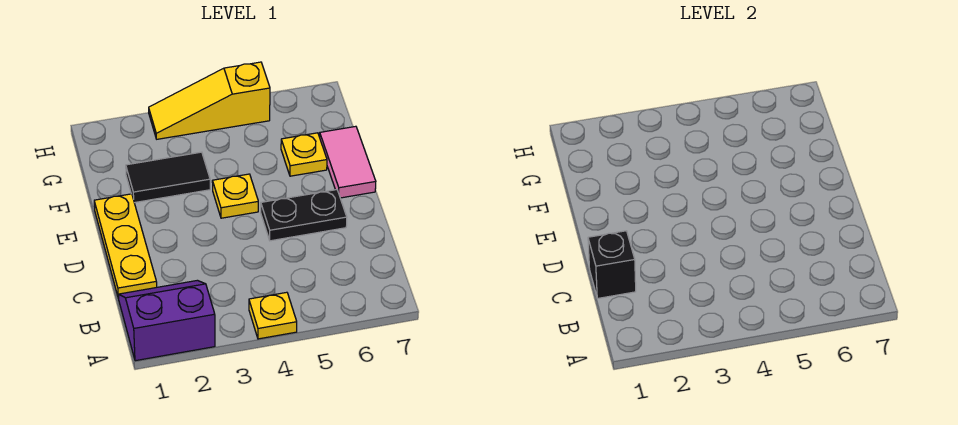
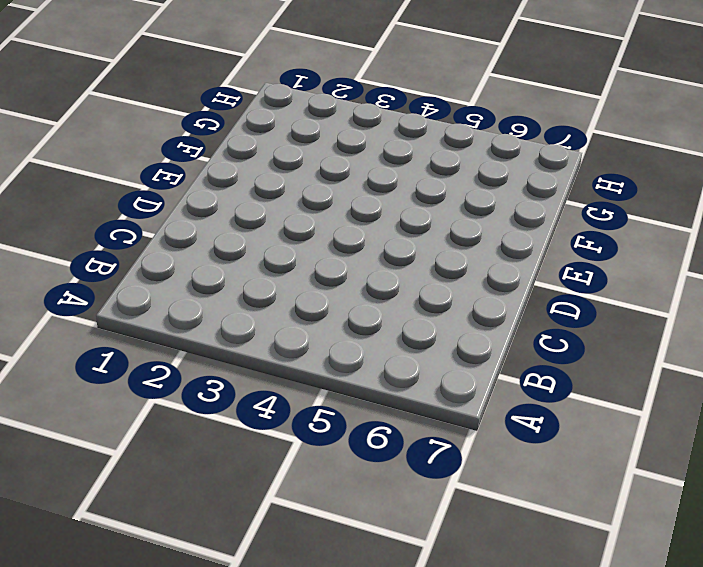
none -> purple 2x2 slope [118,280,215,361]
none -> yellow 1x1 plate [249,292,297,339]

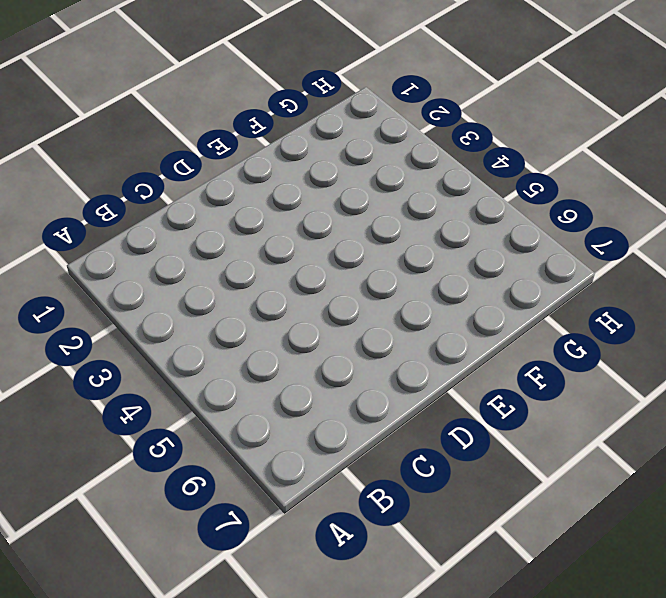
none -> purple 2x2 slope [118,280,215,361]
none -> yellow 1x1 plate [249,292,297,339]

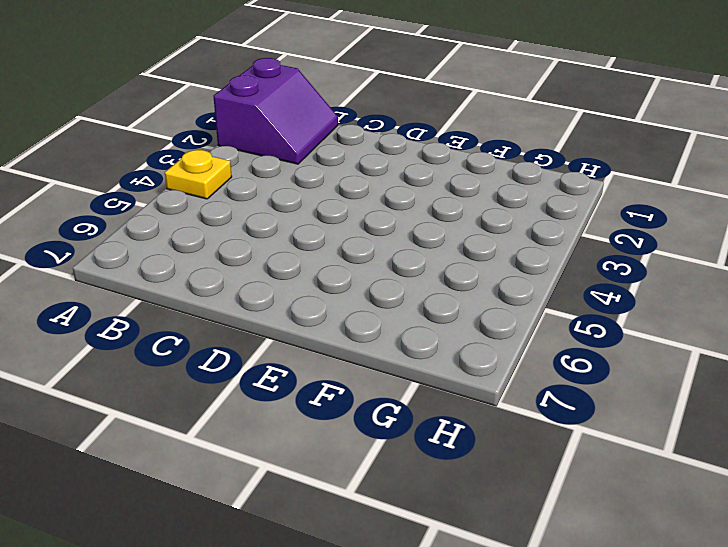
none -> yellow 1x3 plate [94,194,157,298]
none -> black 1x2 plate [261,190,347,241]

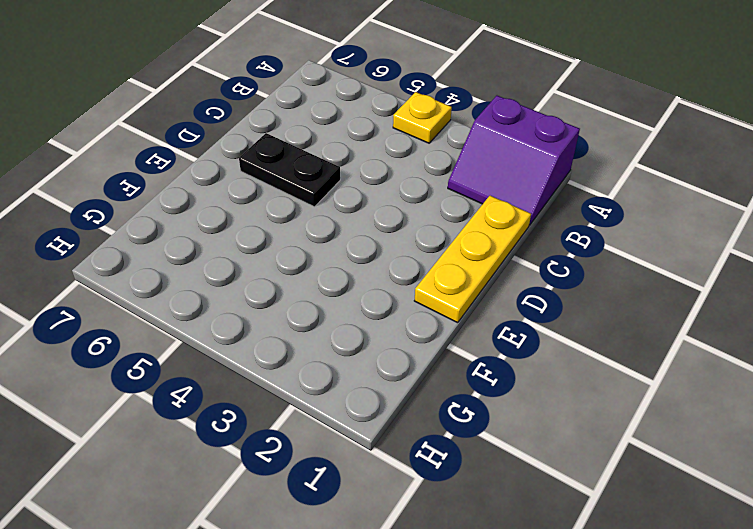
none -> yellow 1x1 plate [212,174,258,218]
none -> pink 1x2 tile [320,126,376,198]

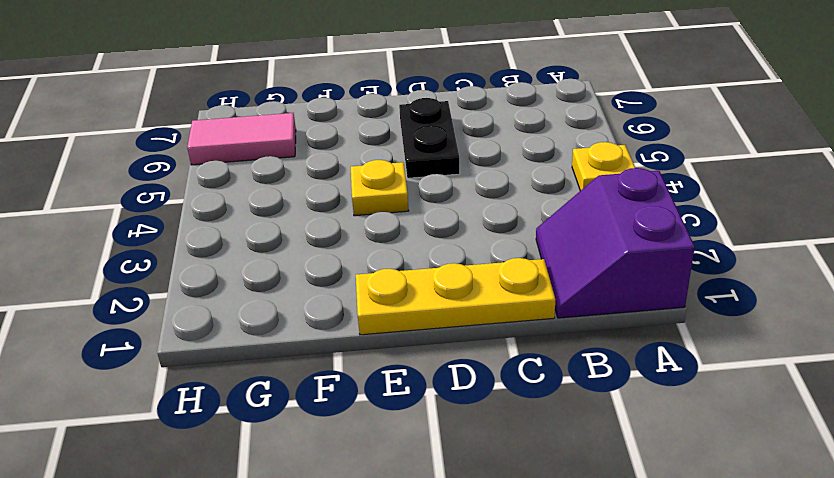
pink 1x2 tile [187,113,296,165] -> pink 1x2 tile moved to [320,126,376,198]
none -> black 1x2 tile [126,152,210,203]
none -> yellow 1x1 plate [281,133,327,176]

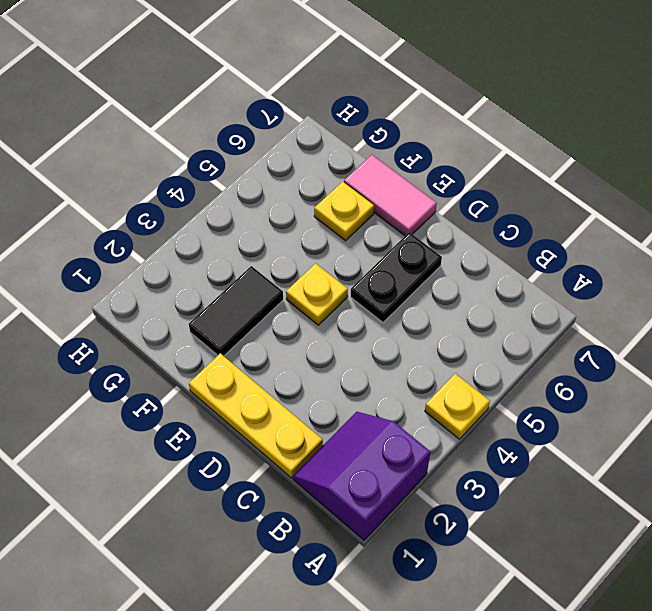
none -> yellow 1x3 slope [149,62,270,139]
none -> black 1x1 brick [588,231,636,298]

